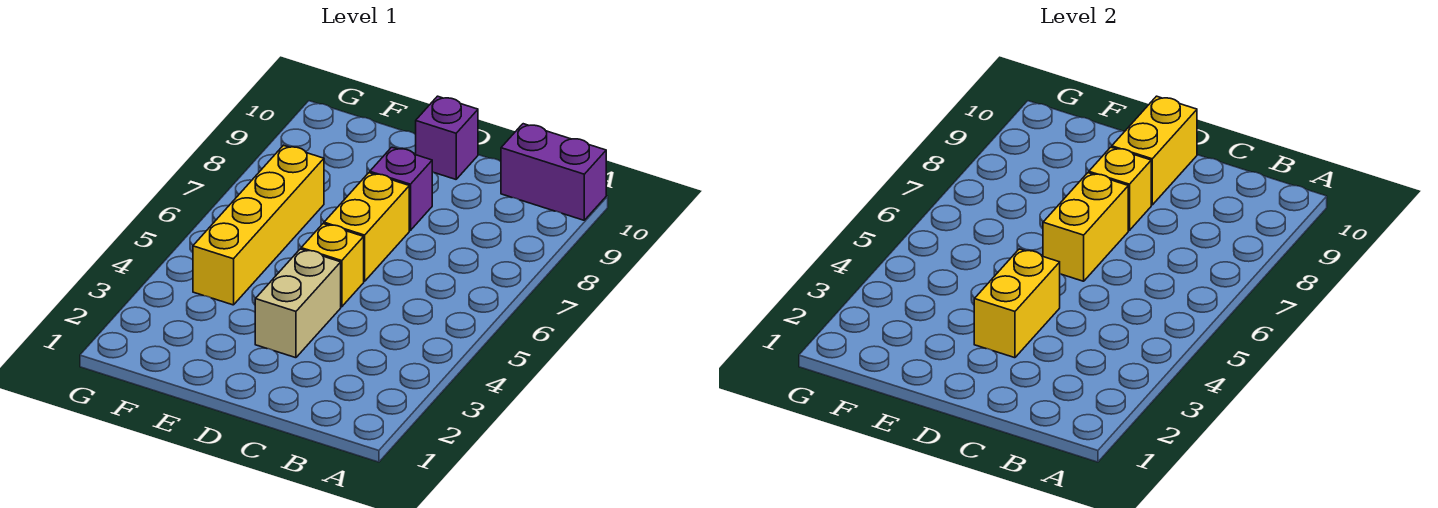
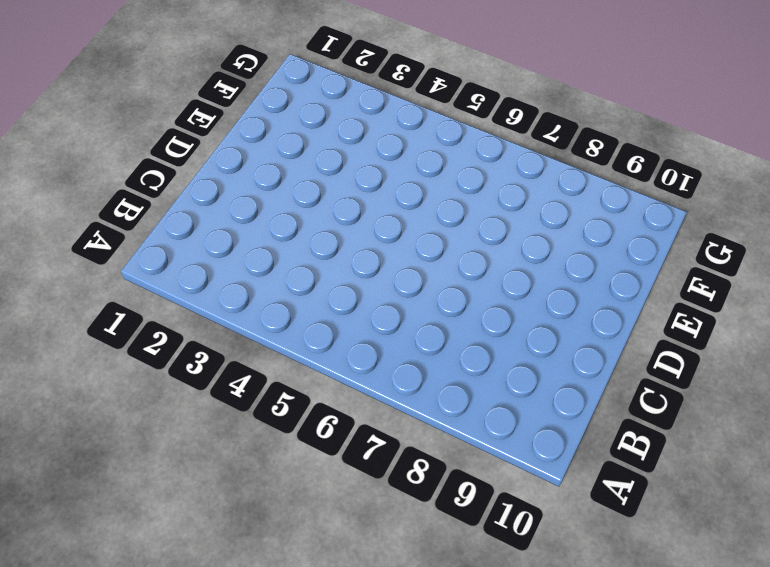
none -> purple 1x2 brick [501,124,606,220]
none -> tan 1x2 brick [255,249,341,358]

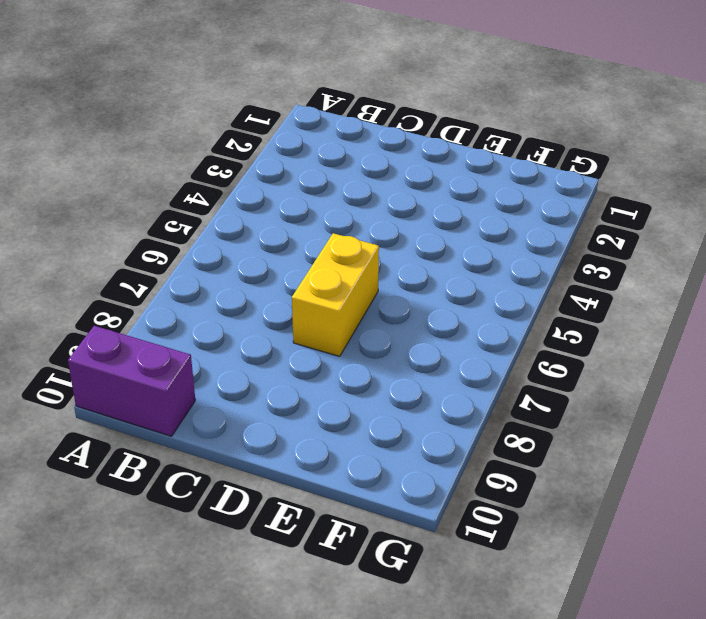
none -> tan 1x2 brick [255,249,341,358]
none -> yellow 1x1 brick [301,224,364,307]

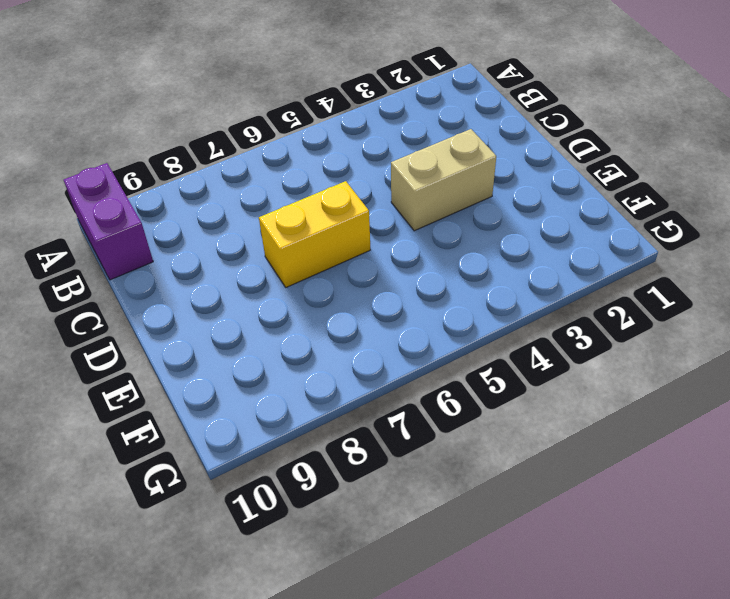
none -> yellow 1x1 brick [301,224,364,307]
none -> purple 1x1 brick [370,147,432,230]

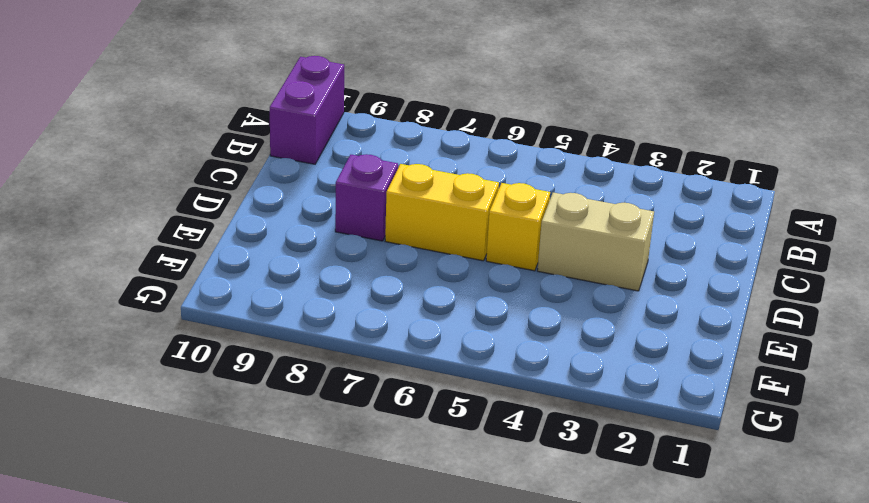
none -> purple 1x1 brick [416,96,478,179]
none -> yellow 1x4 brick [193,145,324,305]

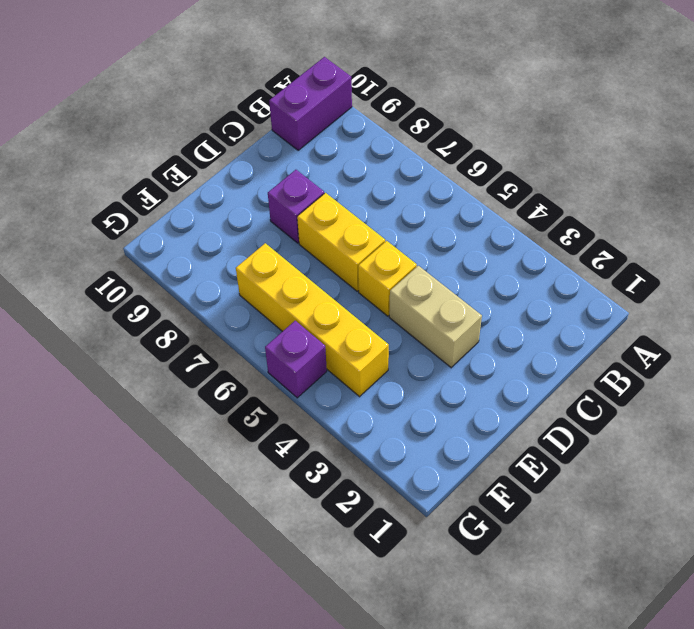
purple 1x1 brick [265,321,327,398] -> purple 1x1 brick moved to [416,96,478,179]
none -> yellow 1x2 brick [974,249,1060,358]
none -> yellow 1x2 brick [1043,173,1128,281]

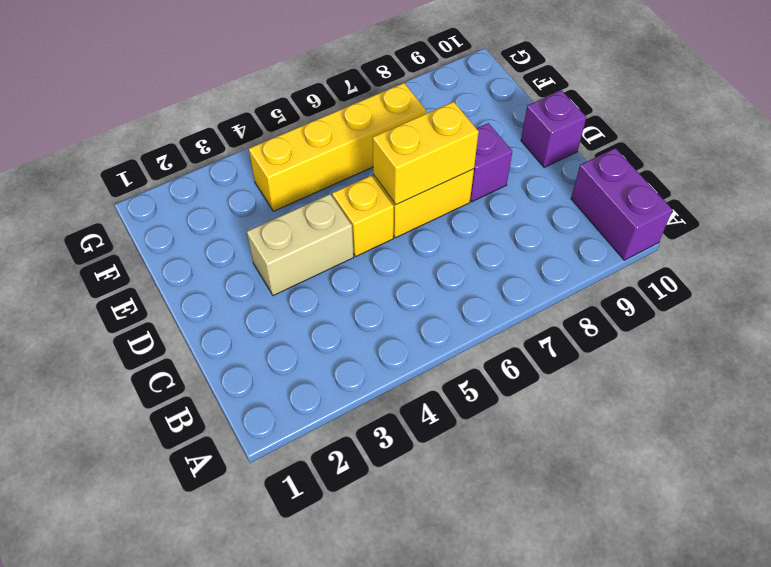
none -> yellow 1x2 brick [974,249,1060,358]
none -> yellow 1x1 brick [1089,147,1151,230]

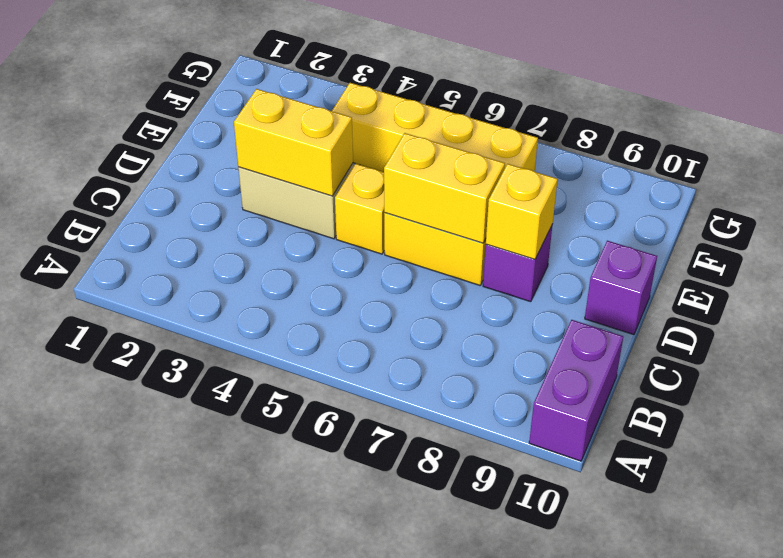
none -> yellow 1x2 brick [1112,96,1197,205]

